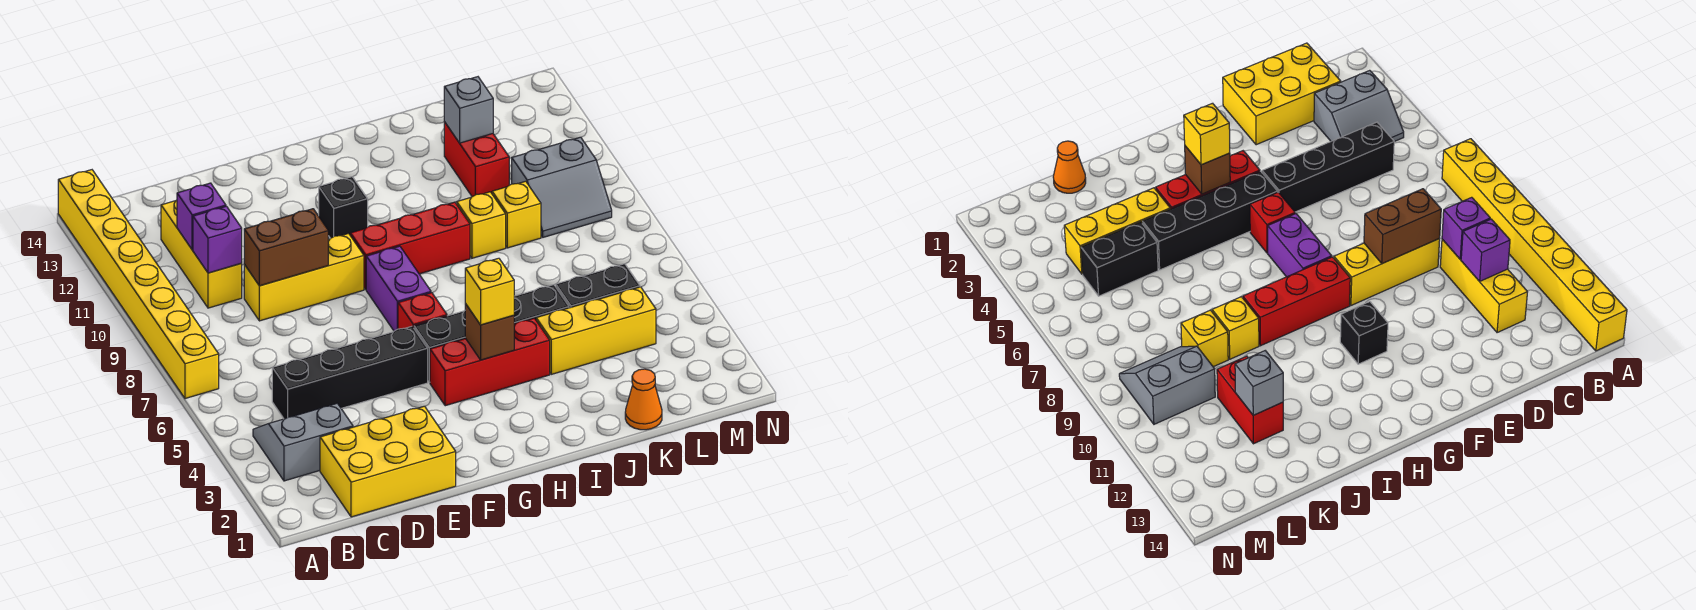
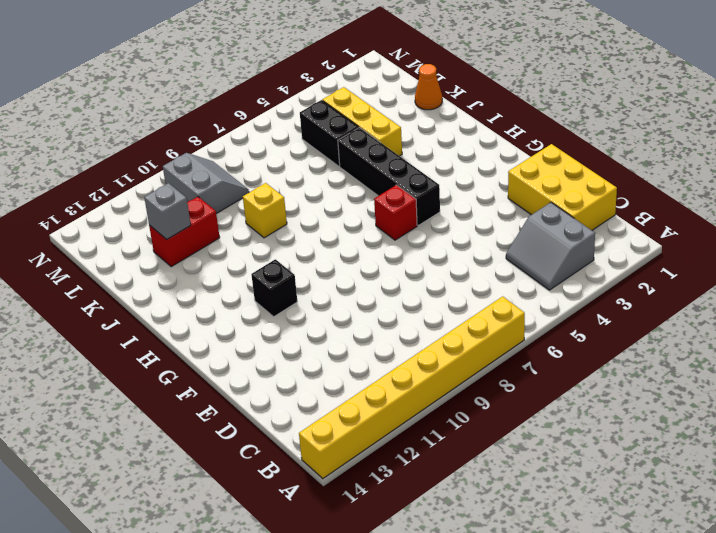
none -> black 1x4 brick [272,326,428,419]
none -> yellow 1x3 brick [161,200,242,308]
none -> yellow 1x3 brick [244,233,364,321]

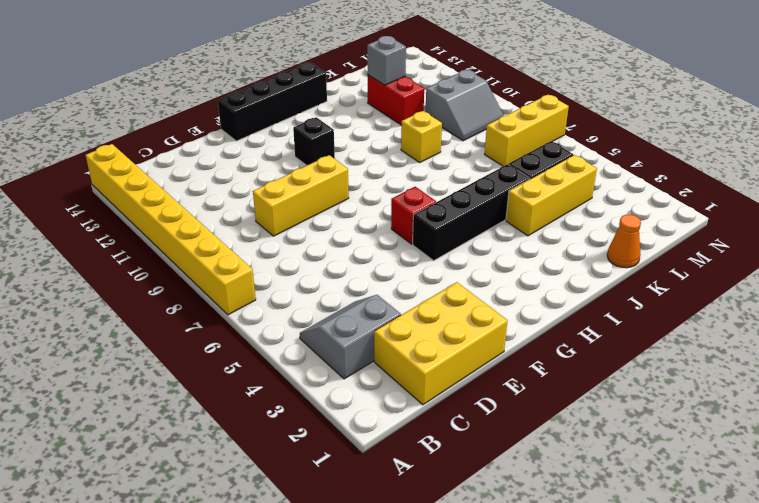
black 1x4 brick [218,62,327,141] -> black 1x4 brick moved to [272,326,428,419]
yellow 1x3 brick [485,95,569,166] -> yellow 1x3 brick turned to [161,200,242,308]
none -> red 1x3 brick [430,318,550,406]
none -> purple 1x2 brick [366,246,431,331]
none -> red 1x3 brick [350,202,470,289]

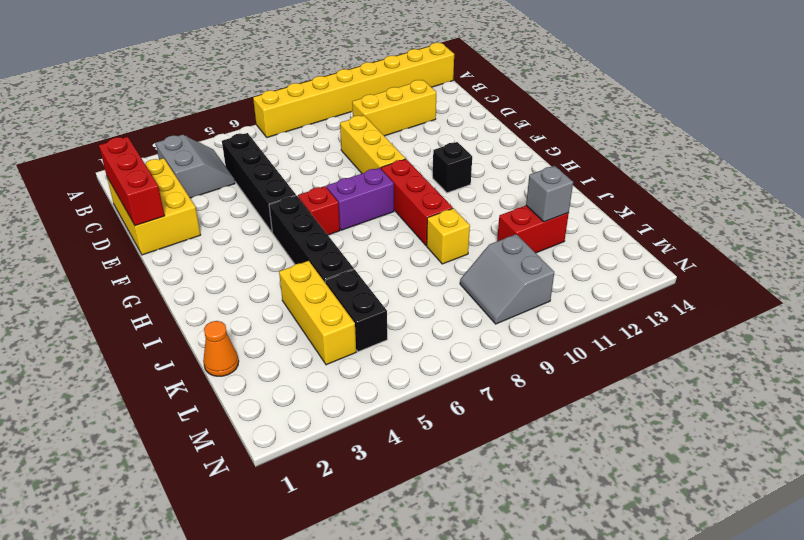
red 1x3 brick [99,137,165,226] -> red 1x3 brick moved to [430,318,550,406]
none -> yellow 1x1 brick [492,181,541,248]
none -> purple 1x1 brick [193,206,242,273]
none -> purple 1x1 brick [177,183,226,250]

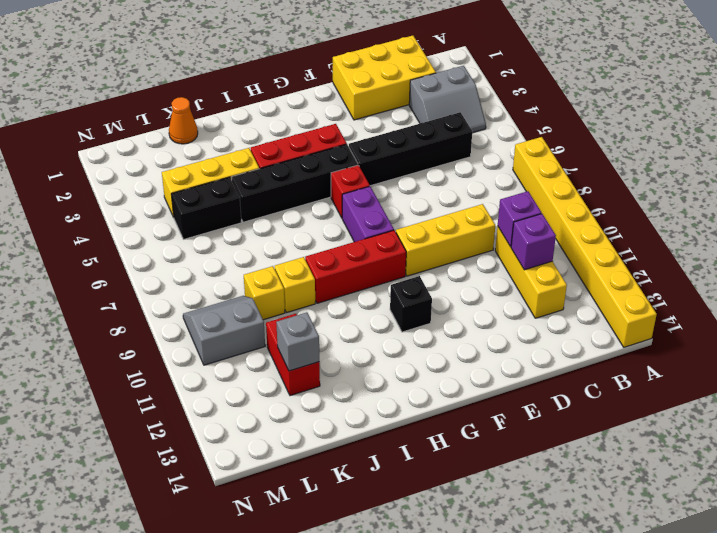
none -> brown 1x2 brick [244,209,328,286]
none -> brown 1x1 brick [465,304,514,360]
none -> yellow 1x1 brick [465,258,514,325]

